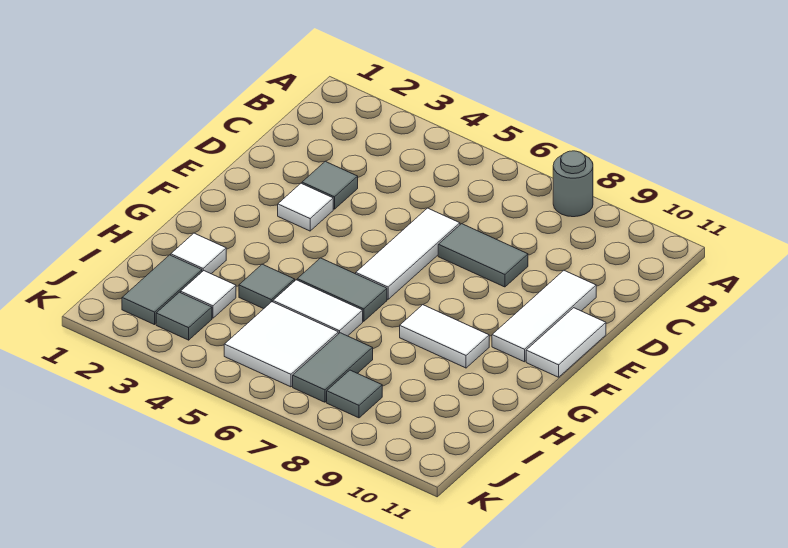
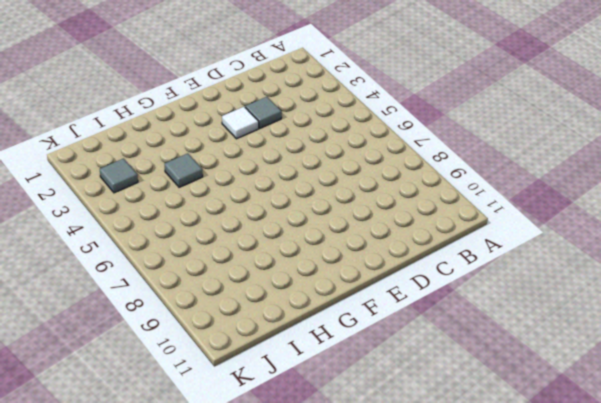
none -> grey 1x1 round brick [553,151,593,217]
none -> white 1x3 tile [356,208,460,299]
none -> grey 1x2 tile [438,224,528,287]

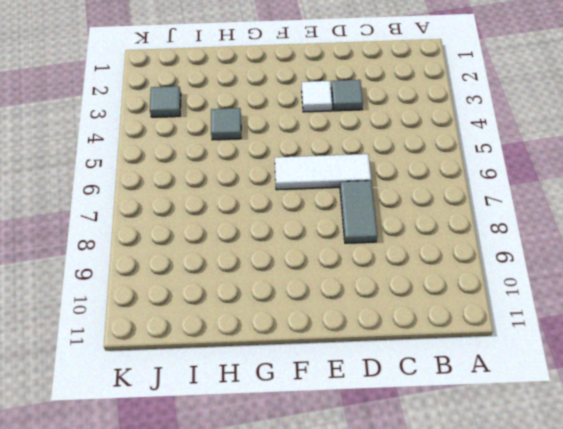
none -> grey 1x1 round brick [553,151,593,217]
none -> white 1x3 tile [492,271,596,362]
none -> white 1x2 tile [526,308,606,377]

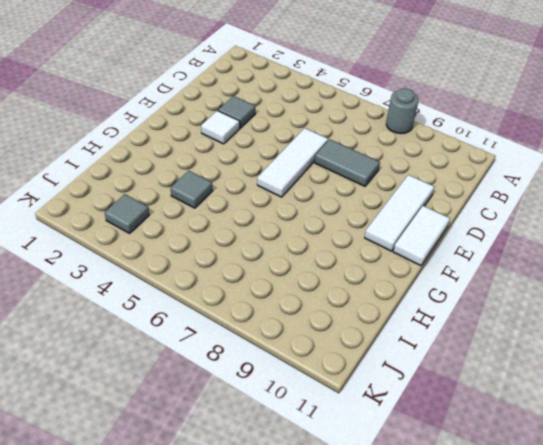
none -> grey 1x2 tile [297,258,387,321]
none -> white 1x2 tile [400,305,489,368]
none -> white 1x1 tile [171,233,226,274]

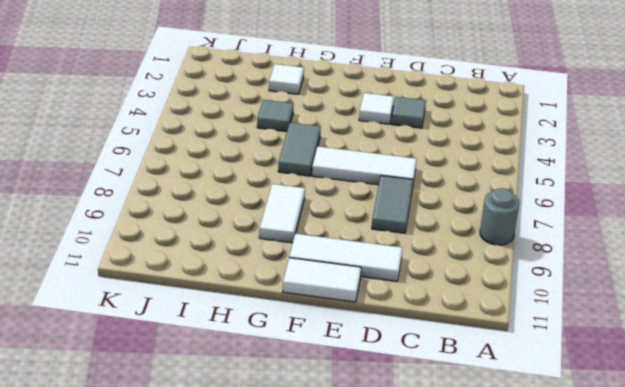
none -> white 1x2 tile [273,280,363,336]
none -> grey 1x2 tile [122,255,202,325]
none -> white 1x1 tile [181,271,236,318]

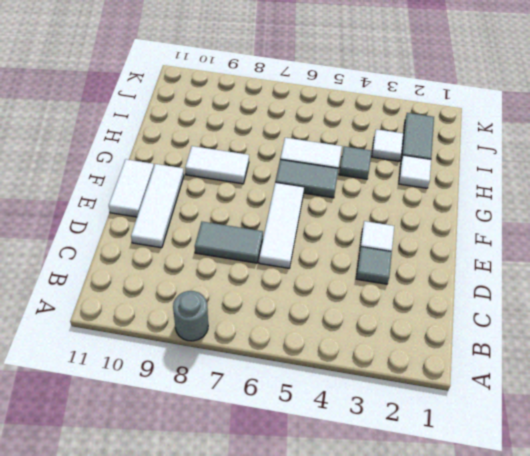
none -> white 2x2 tile [224,302,338,387]
none -> grey 1x2 tile [293,333,373,402]
none -> grey 1x1 tile [156,292,212,340]

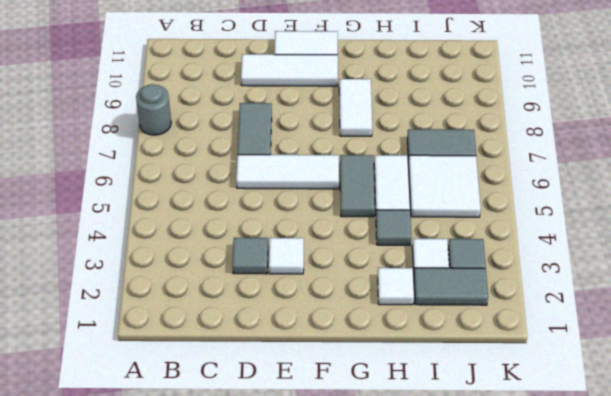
none -> grey 1x1 tile [327,370,382,418]

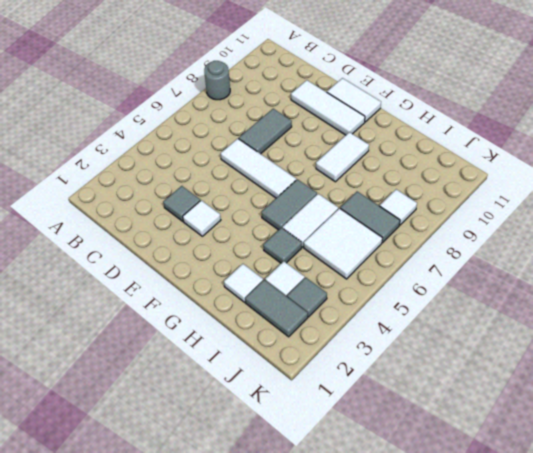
white 1x1 tile [380,189,417,225] -> grey 1x1 tile [327,370,382,418]

